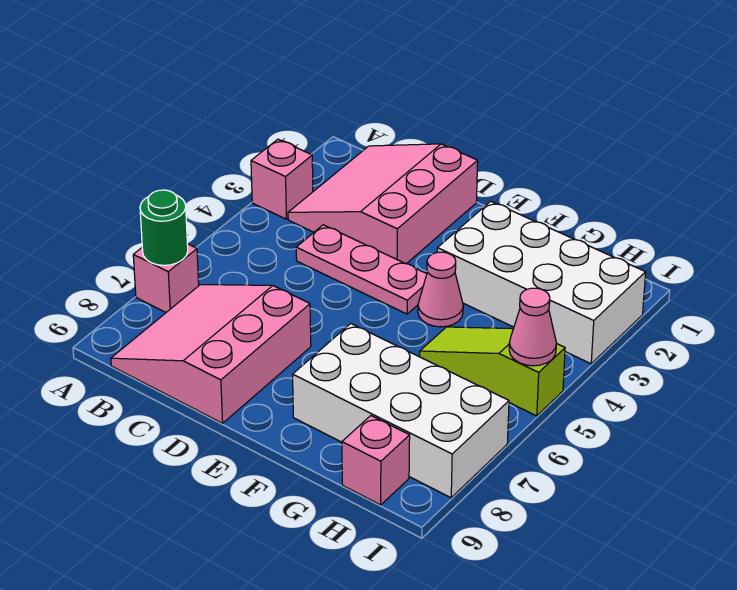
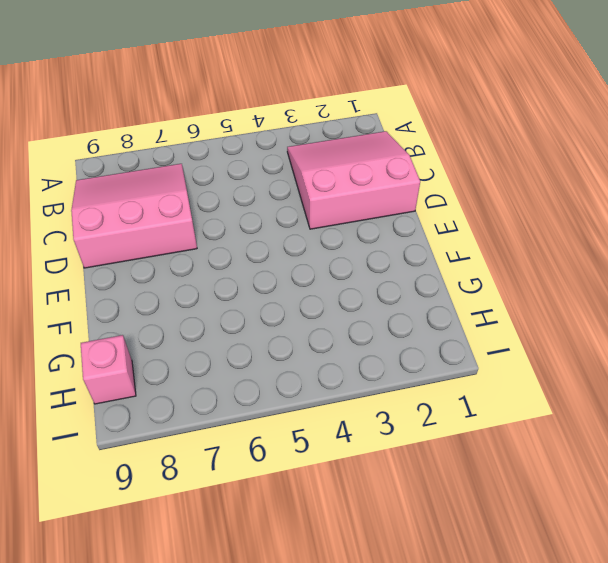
none -> pink 1x1 brick [251,139,313,219]
none -> pink 1x1 brick [133,244,199,312]
none -> pink 1x3 plate [296,225,427,314]

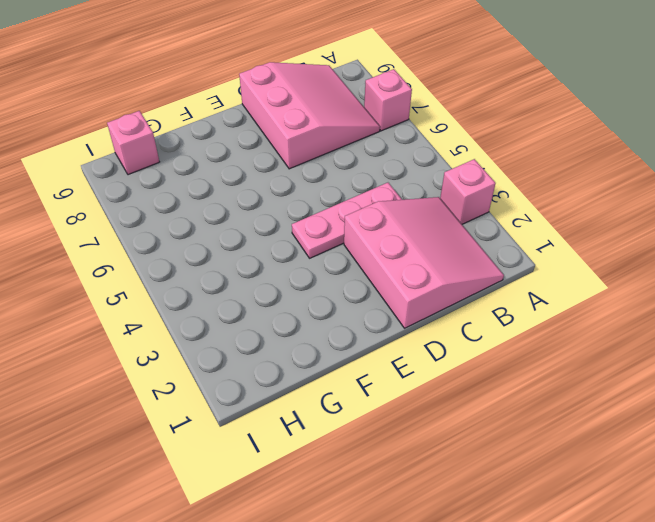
none -> white 2x4 brick [437,201,646,364]
none -> pink 1x1 cone [418,252,463,327]
none -> white 2x4 brick [293,324,509,498]

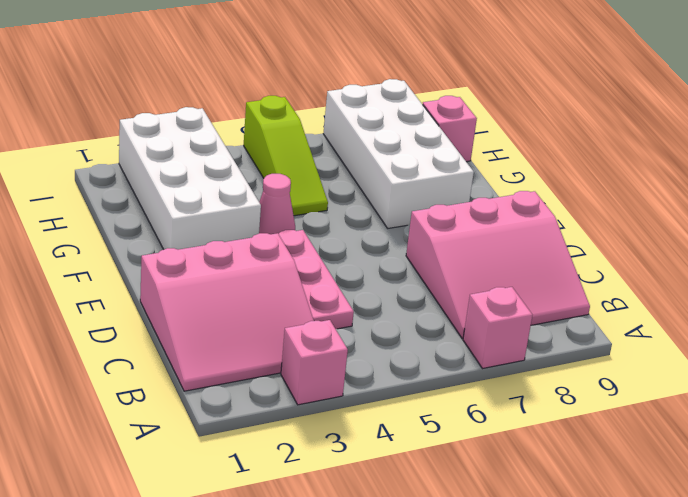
none -> green 1x1 round brick [140,190,188,265]
none -> pink 1x1 cone [509,288,556,366]

